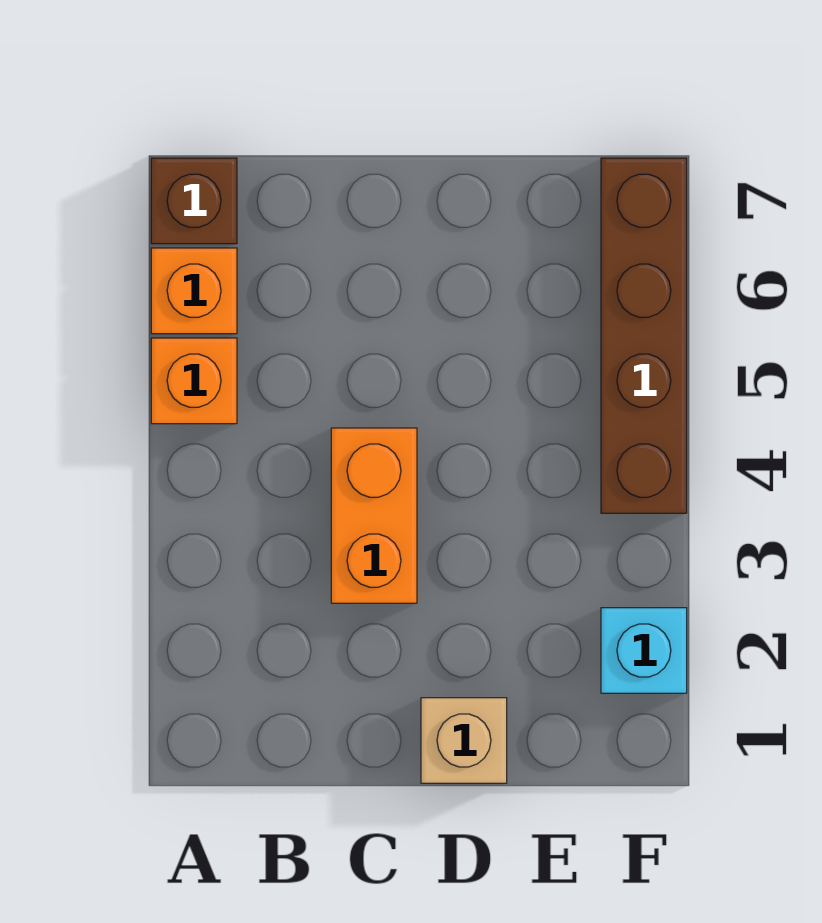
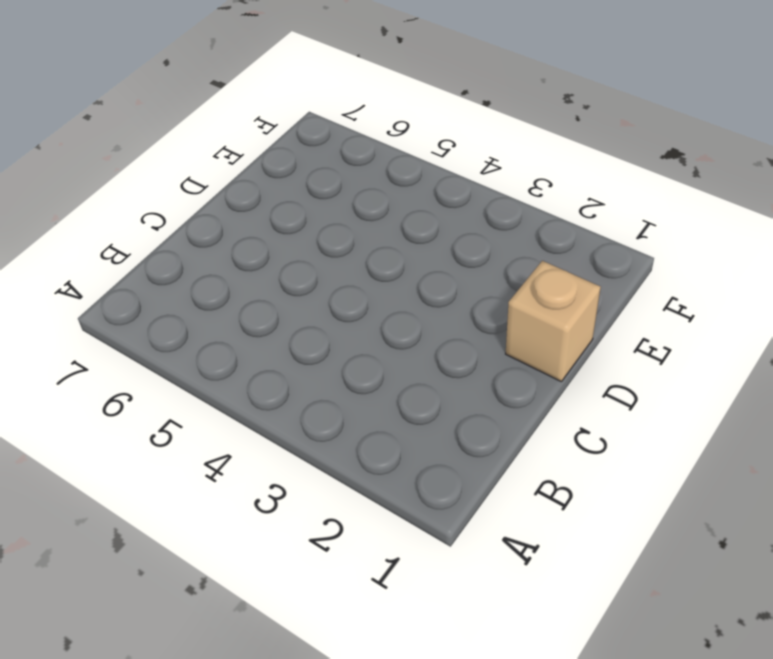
none -> orange 1x1 brick [151,338,237,424]
none -> orange 1x1 brick [151,248,237,334]

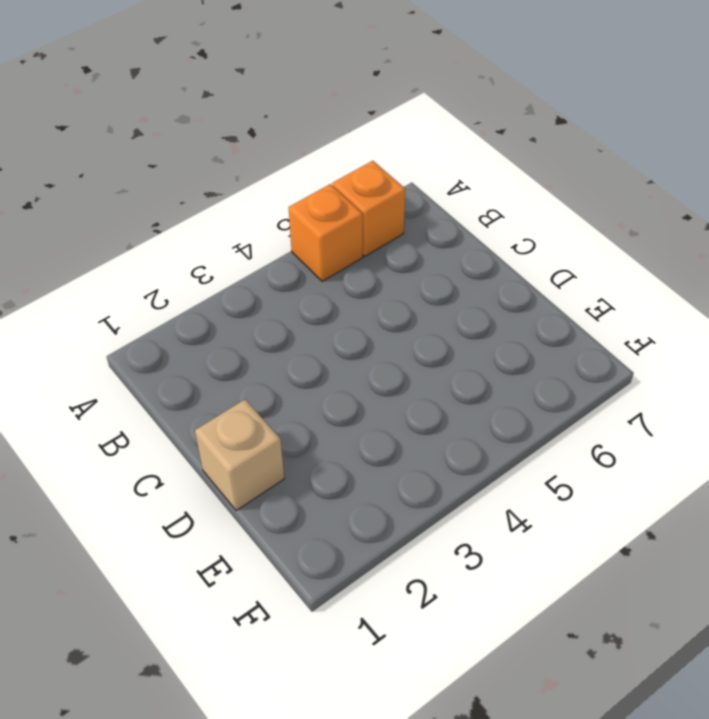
none -> brown 1x1 brick [151,158,237,244]
none -> orange 1x2 brick [331,428,417,603]

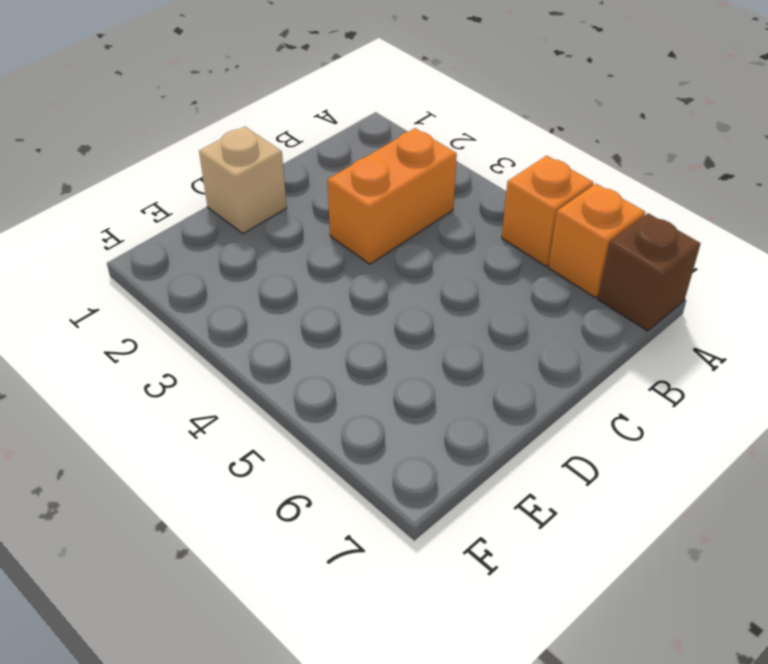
orange 1x2 brick [327,128,457,264] -> orange 1x2 brick turned to [331,428,417,603]
none -> cyan 1x1 brick [601,608,687,693]
none -> brown 1x4 brick [601,158,687,513]

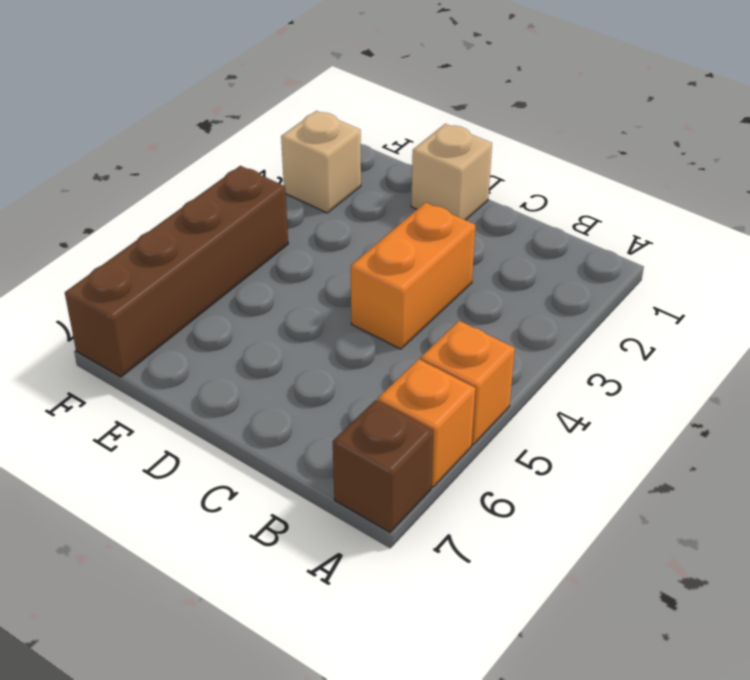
tan 1x1 brick [281,111,361,213] -> cyan 1x1 brick [601,608,687,693]

